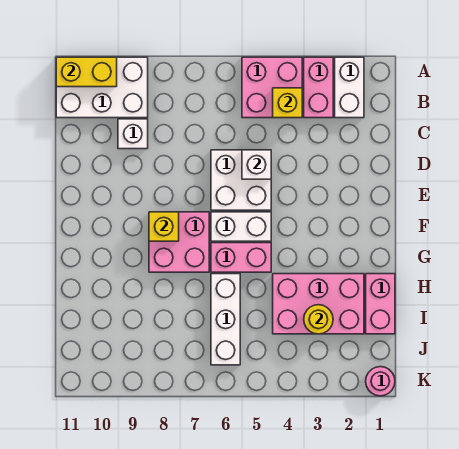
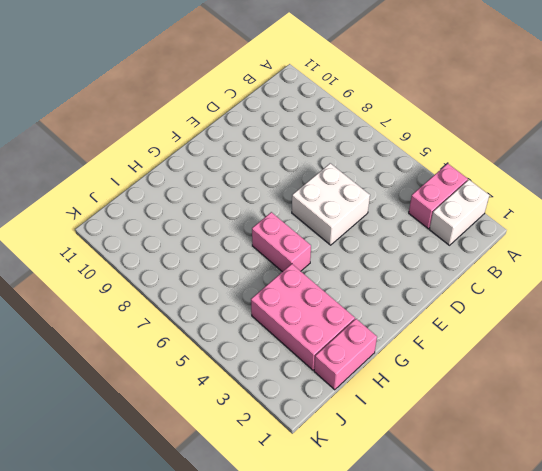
none -> pink 2x2 brick [242,57,302,118]
none -> white 2x3 brick [56,57,148,118]
none -> white 1x1 brick [118,119,148,149]

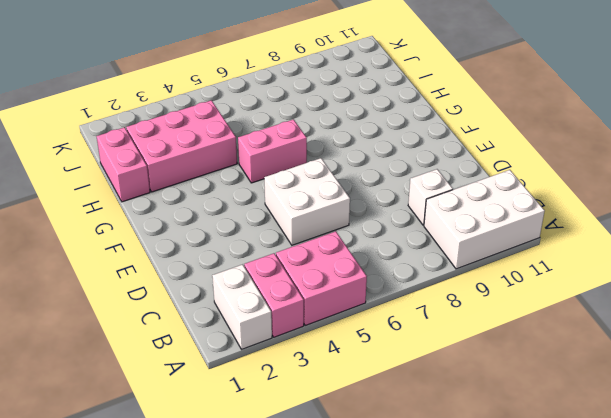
none -> white 1x2 brick [211,212,271,241]
none -> pink 2x2 brick [149,212,209,272]
none -> white 1x3 brick [211,274,240,365]

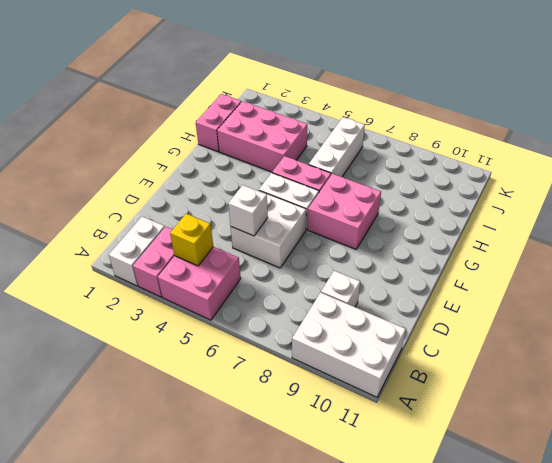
none -> pink 1x1 round brick [366,367,395,396]
none -> yellow 1x2 brick [56,57,117,87]
none -> yellow 1x1 brick [149,212,179,241]

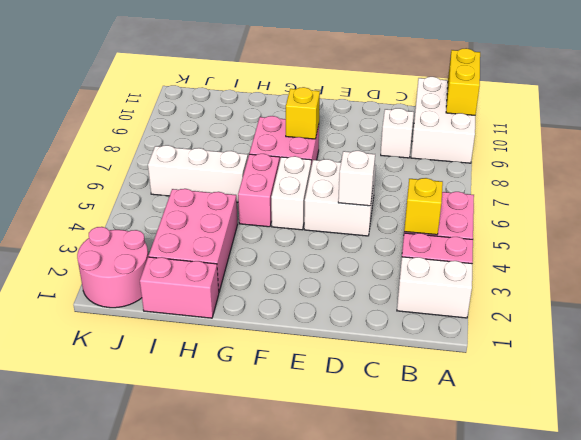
pink 2x2 round brick [77,227,148,308] -> pink 1x1 round brick [366,367,395,396]
none -> yellow 1x1 round brick [304,305,333,334]

